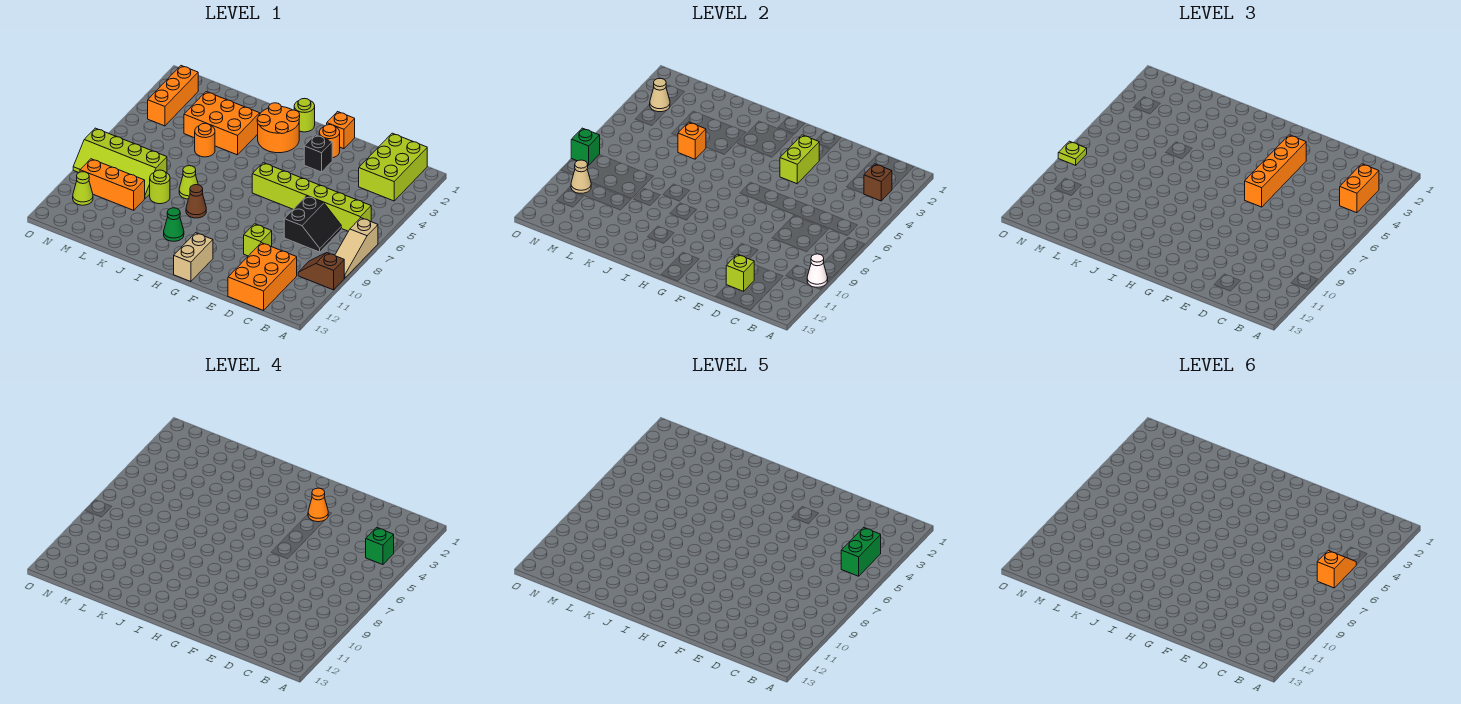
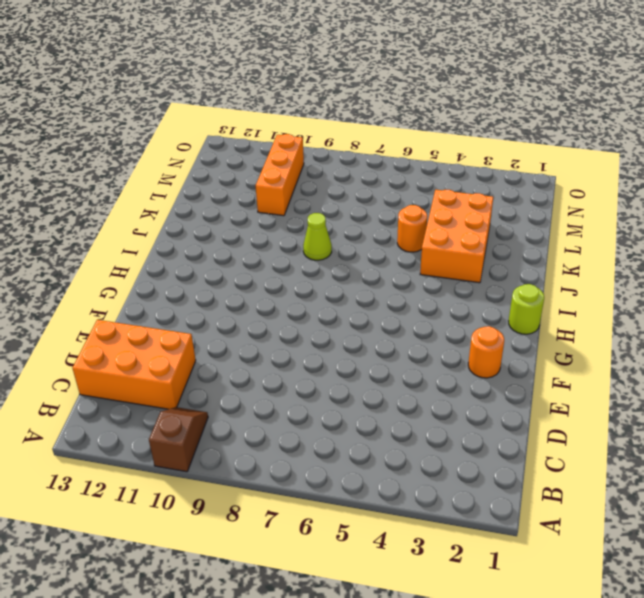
none -> tan 1x3 slope [335,218,378,278]
none -> lime 2x3 brick [359,133,427,201]
none -> lime 1x6 brick [252,163,371,231]
none -> black 2x2 slope [284,196,342,252]

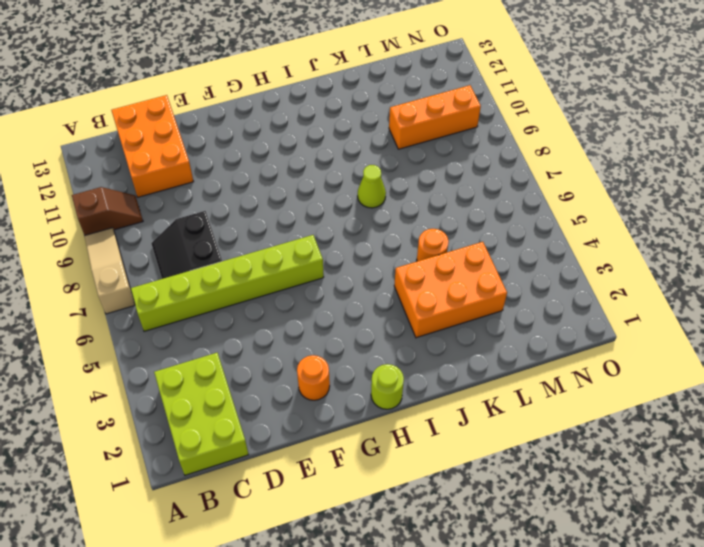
none -> lime 1x1 brick [244,224,272,256]
none -> orange 1x1 brick [327,112,355,149]
none -> black 1x1 brick [304,135,332,172]
none -> tan 1x2 brick [174,233,213,282]

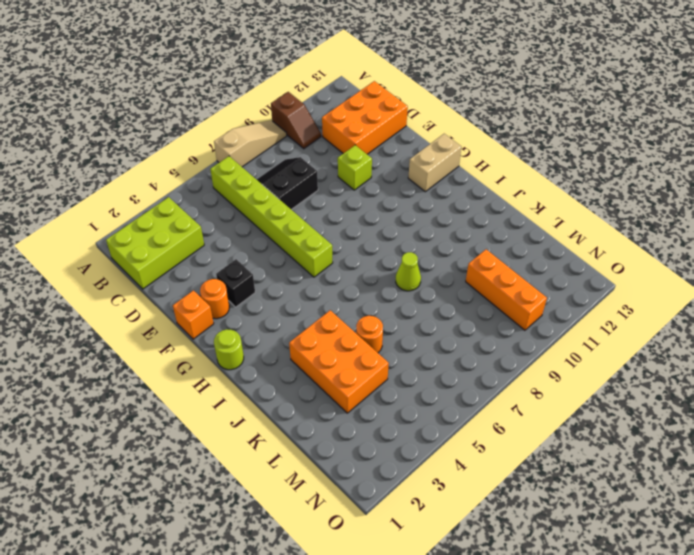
none -> orange 2x2 round brick [257,103,300,153]
none -> brown 1x1 cone [186,185,206,218]
none -> green 1x1 cone [164,208,184,241]
none -> lime 1x1 round brick [150,170,170,204]

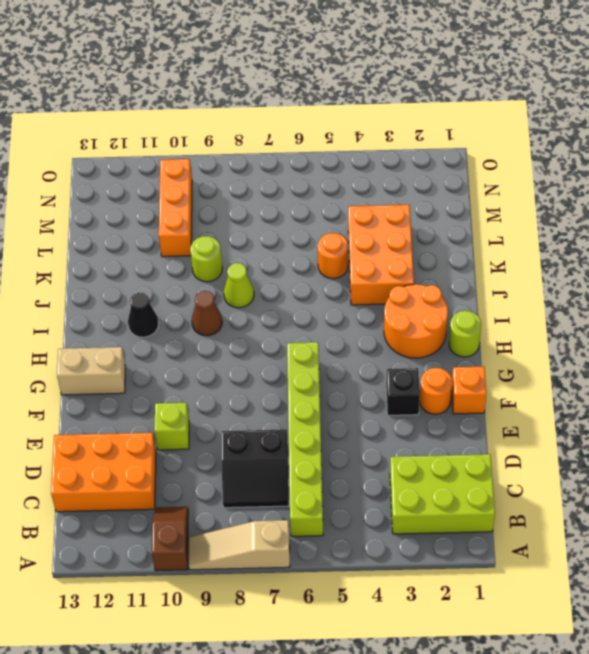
black 1x1 cone [128,293,159,337] -> green 1x1 cone [164,208,184,241]
none -> lime 2x4 slope [73,128,167,198]
none -> orange 1x3 brick [148,66,198,126]
none -> lime 1x1 cone [73,172,93,205]
none -> white 1x1 cone [807,254,828,288]

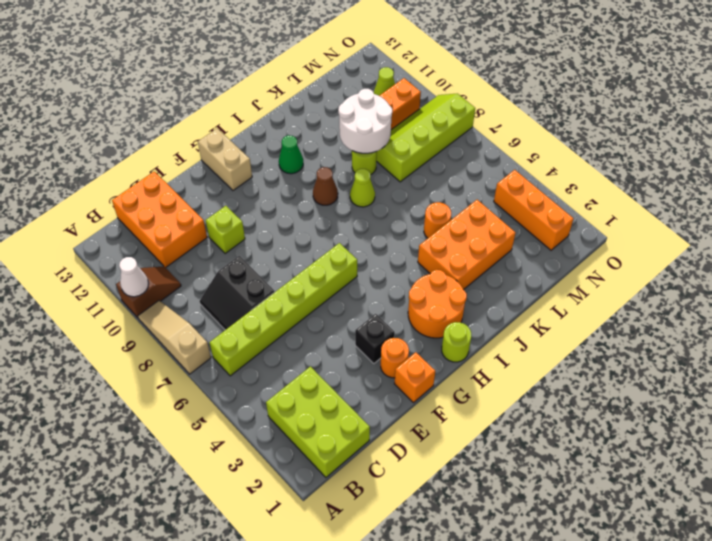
white 2x2 round brick [338,89,392,153] -> none
none -> brown 1x1 brick [864,164,892,201]
none -> lime 1x1 brick [726,254,754,291]
none -> lime 1x2 brick [780,135,819,184]
none -> orange 1x1 brick [678,122,706,159]

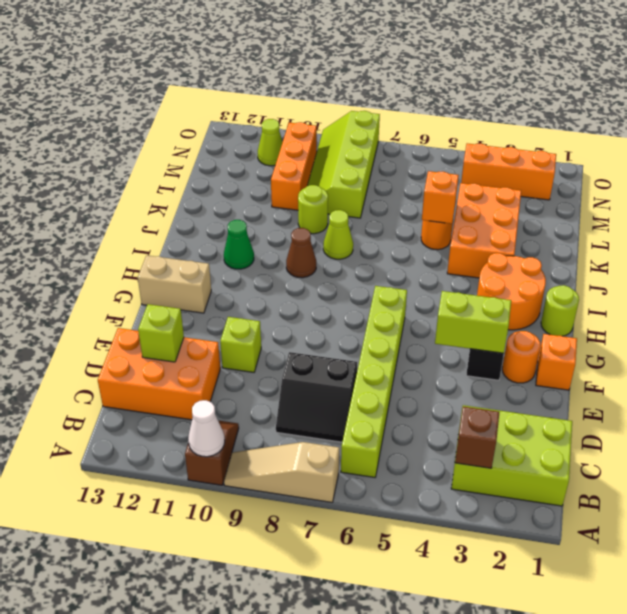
none -> tan 1x1 cone [650,78,670,112]
none -> tan 1x1 cone [571,160,591,193]
none -> green 1x1 brick [571,128,600,165]
none -> orange 1x2 brick [1340,164,1379,213]

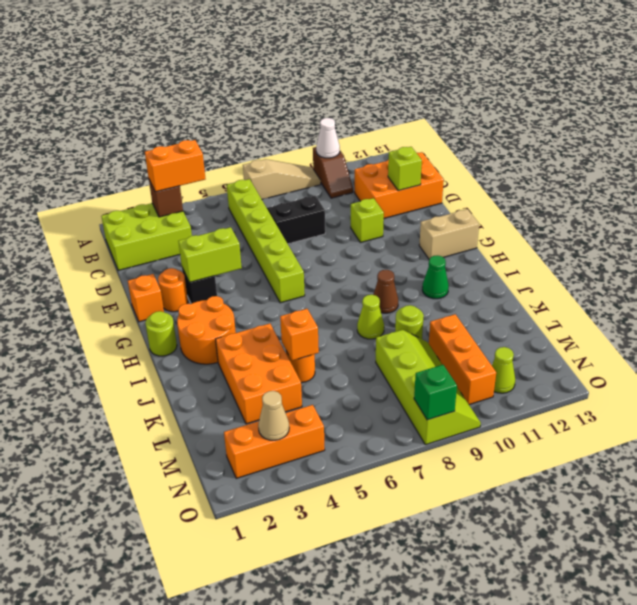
none -> tan 1x1 cone [571,160,591,193]
none -> orange 1x4 brick [1245,135,1306,207]
none -> lime 1x1 plate [1058,141,1087,165]
none -> green 1x1 brick [366,528,394,565]

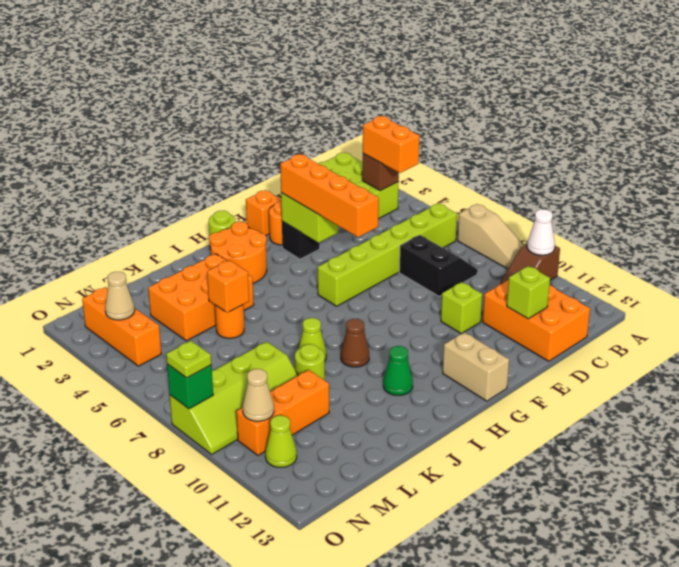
none -> green 1x1 brick [366,528,394,565]
none -> orange 1x1 cone [308,488,328,522]
none -> green 1x2 brick [841,528,881,576]
none -> orange 1x2 slope [1317,551,1356,588]

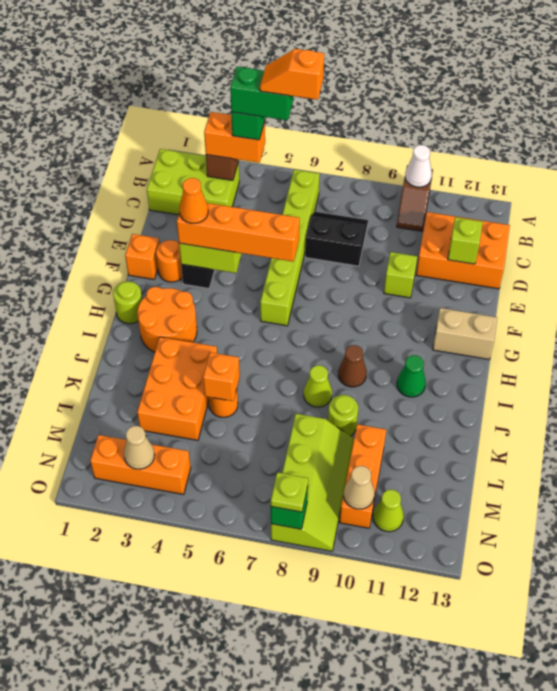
none -> tan 1x3 slope [335,218,378,278]

